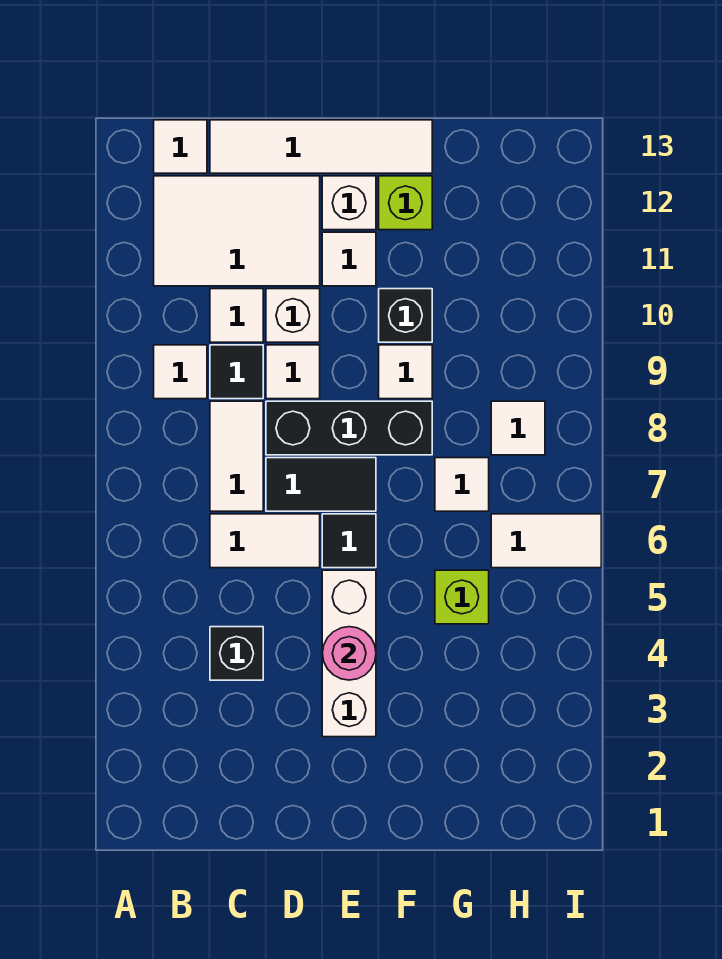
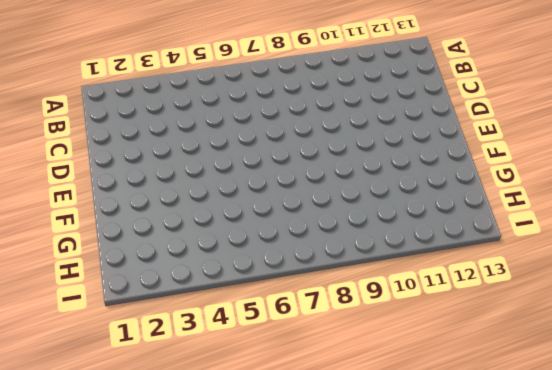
none -> white 1x1 tile [154,345,207,399]
none -> white 2x3 tile [154,176,320,286]
none -> white 1x1 tile [154,120,207,173]

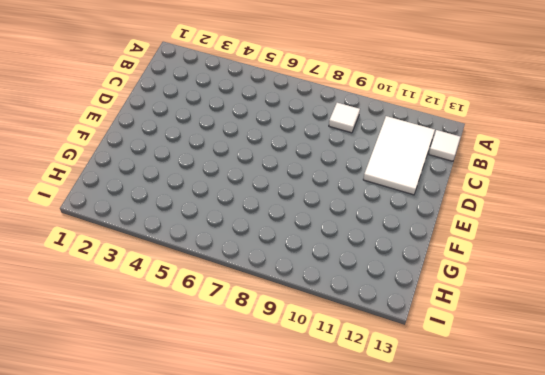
none -> black 1x1 brick [210,627,263,680]
none -> white 1x2 tile [210,514,320,568]
none -> white 1x2 tile [210,401,263,511]

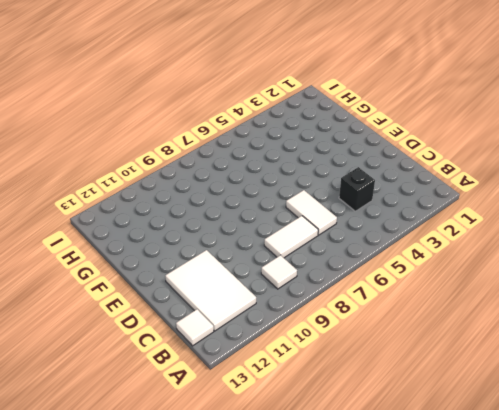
none -> black 1x1 tile [210,345,263,399]
none -> white 1x1 tile [210,289,263,342]
none -> white 1x4 tile [210,120,432,173]

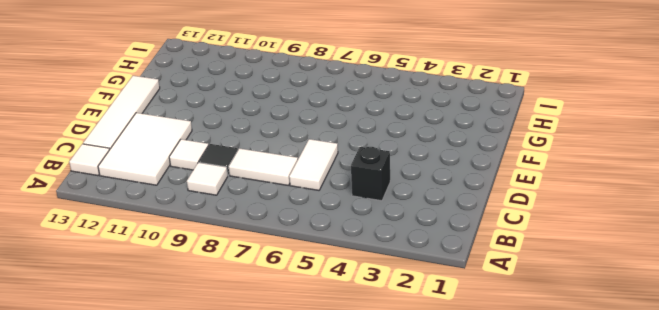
none -> black 1x2 tile [266,458,376,511]
none -> black 1x3 brick [266,401,432,455]
none -> white 1x1 tile [266,345,320,399]

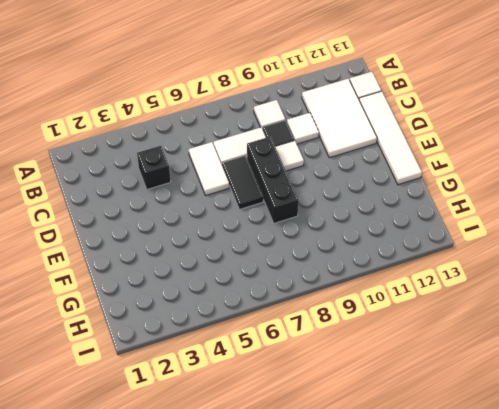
none -> white 1x1 brick [266,289,320,342]
none -> white 1x3 brick [322,570,376,737]
none -> black 1x1 tile [322,514,376,568]

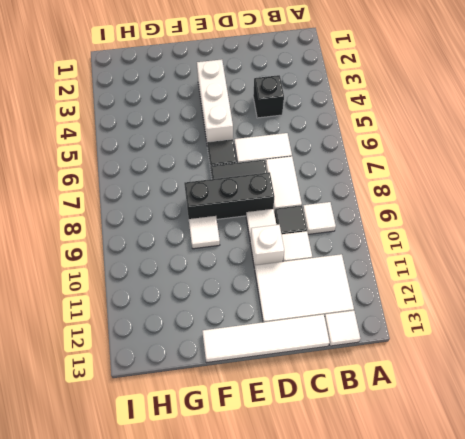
none -> white 1x1 tile [322,232,376,286]
none -> white 1x1 brick [322,176,376,230]
none -> black 1x1 brick [379,289,432,342]

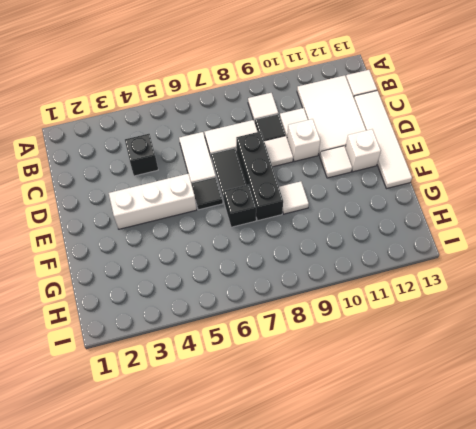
black 1x1 brick [224,185,256,227] -> black 1x1 brick moved to [379,289,432,342]
none -> lime 1x1 brick [379,176,432,230]
none -> lime 1x1 brick [435,570,489,624]
none -> white 1x1 tile [435,458,489,511]

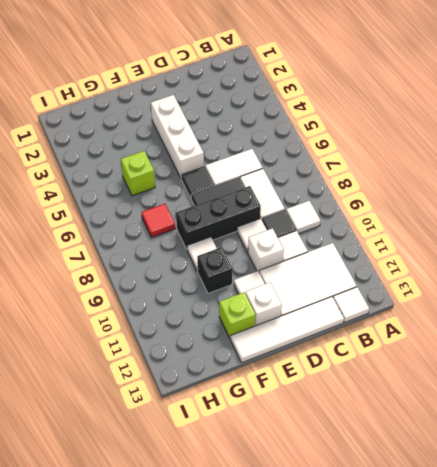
red 1x1 tile [142,204,175,237] -> white 1x1 tile [435,458,489,511]
none -> black 1x1 brick [210,627,263,680]
none -> white 1x2 tile [491,514,601,568]
none -> white 1x1 tile [491,401,545,455]

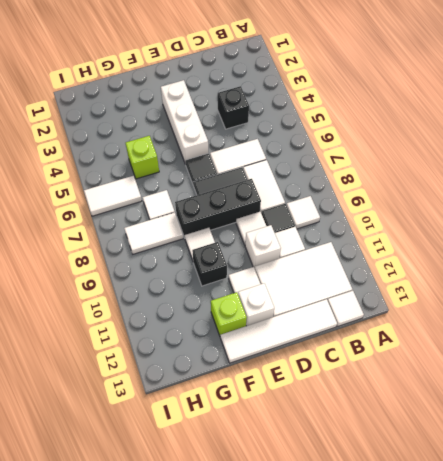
white 1x2 tile [124,212,183,254] -> white 1x1 tile [491,401,545,455]
none -> pink 1x1 round brick [322,627,376,680]

